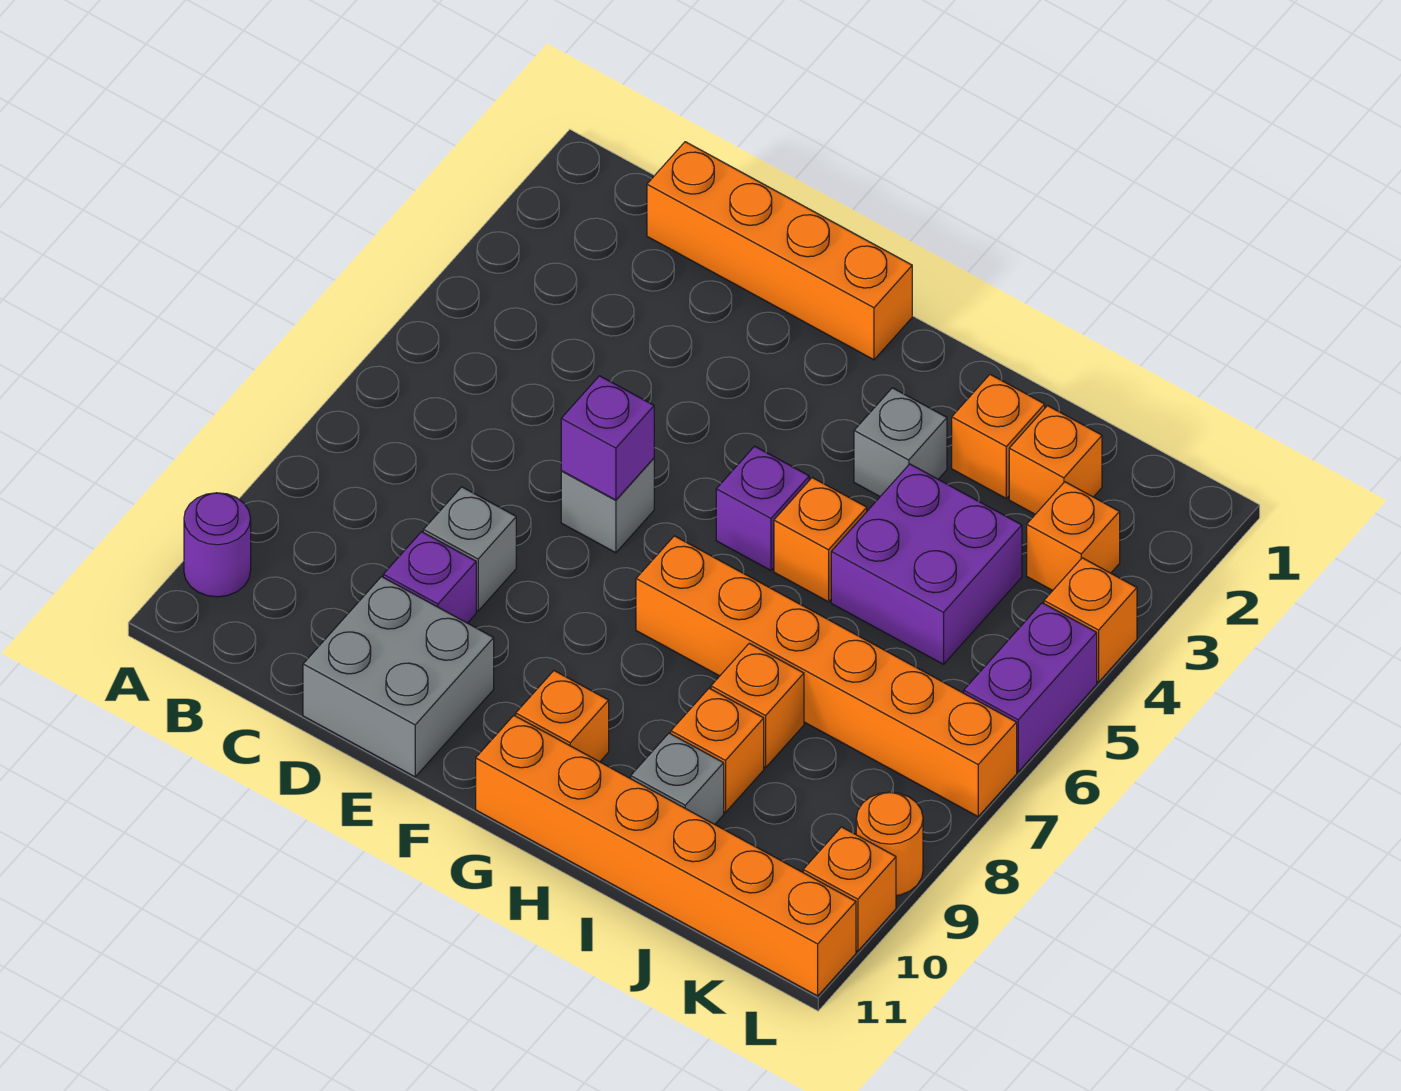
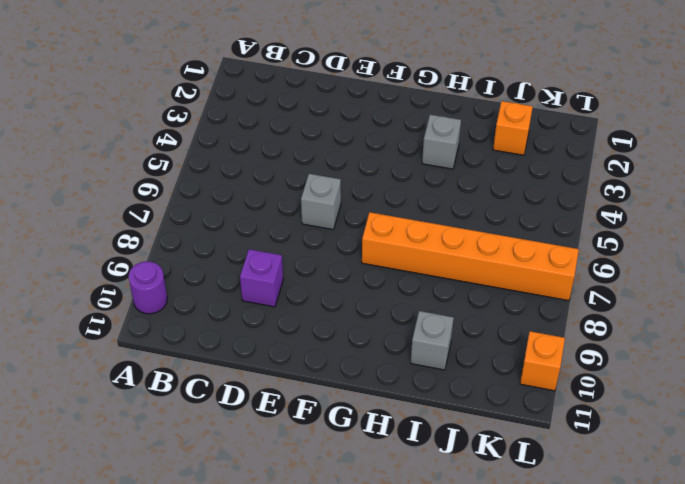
none -> orange 1x4 brick [647,142,912,360]
none -> grey 1x1 brick [423,487,516,611]
none -> grey 2x2 brick [303,577,494,777]

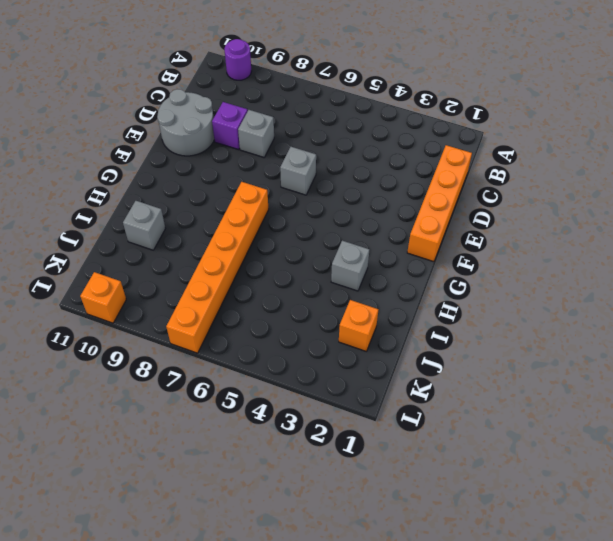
grey 2x2 round brick [157,89,214,156] -> grey 2x2 brick [303,577,494,777]
none -> purple 1x1 brick [716,446,809,570]
none -> orange 1x1 brick [516,671,609,762]
none -> orange 1x6 brick [476,716,856,996]

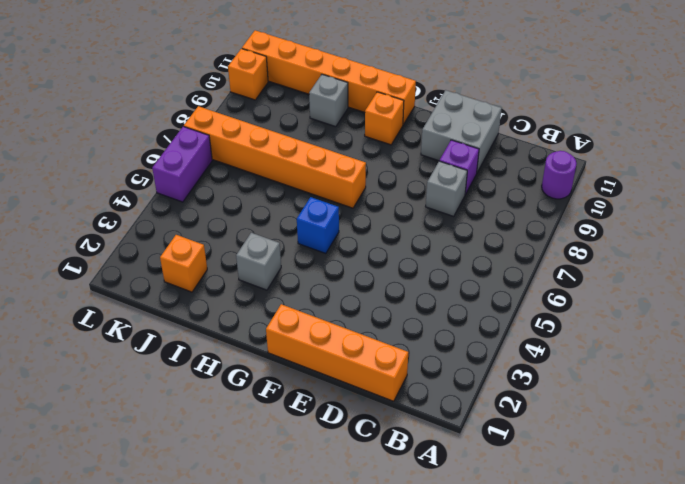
blue 1x1 brick [297,197,339,254] -> purple 1x1 brick [716,446,809,570]
none -> grey 1x1 brick [561,458,654,553]
none -> orange 1x1 brick [774,478,867,602]
none -> orange 1x1 brick [952,374,1045,498]

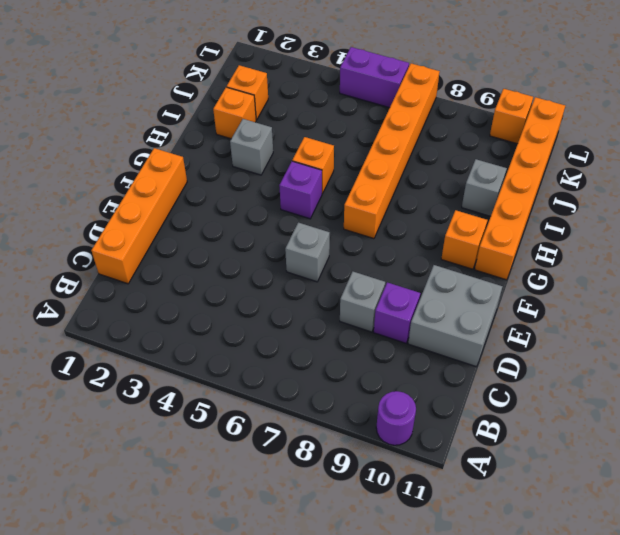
none -> purple 2x2 brick [831,464,1022,664]
none -> orange 1x1 brick [711,643,804,768]
none -> orange 1x1 brick [671,688,764,812]

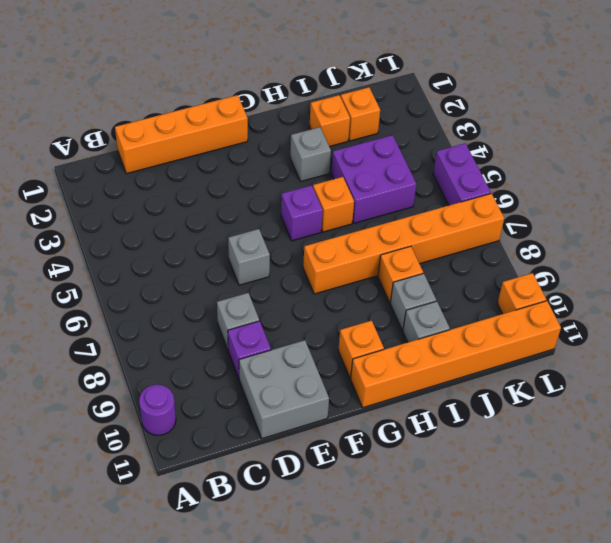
grey 1x1 brick [390,274,436,330] -> orange 1x1 brick [671,688,764,812]
none -> orange 1x1 brick [1027,482,1120,591]
none -> orange 1x1 brick [1044,558,1137,682]
none -> orange 1x1 round brick [856,792,923,896]

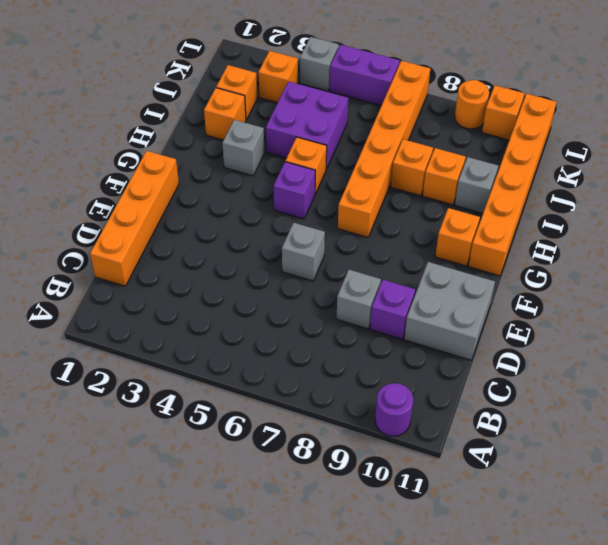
grey 1x1 brick [300,37,339,91] -> orange 1x1 brick [1044,558,1137,682]
none -> purple 1x1 brick [561,376,654,500]

